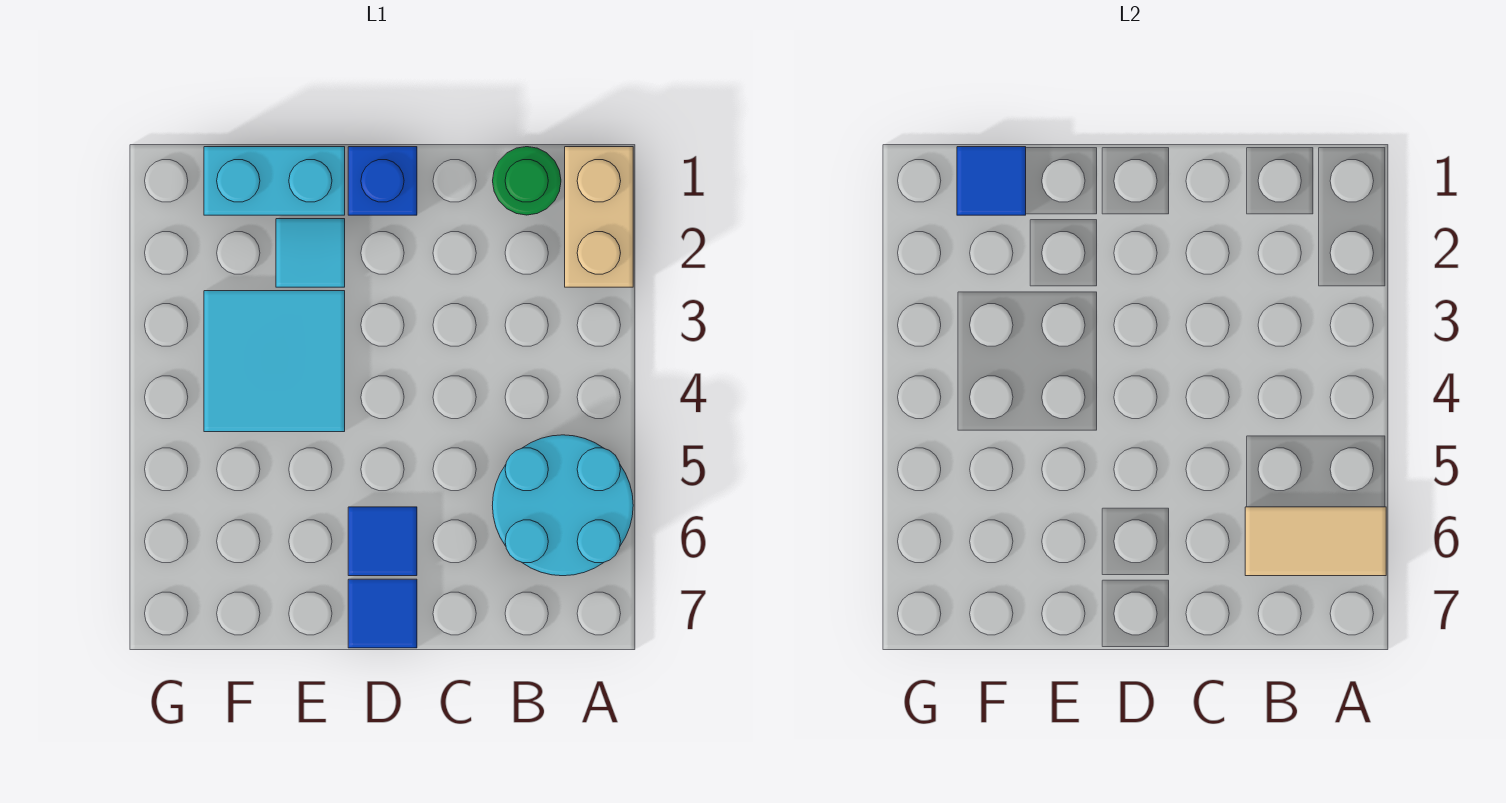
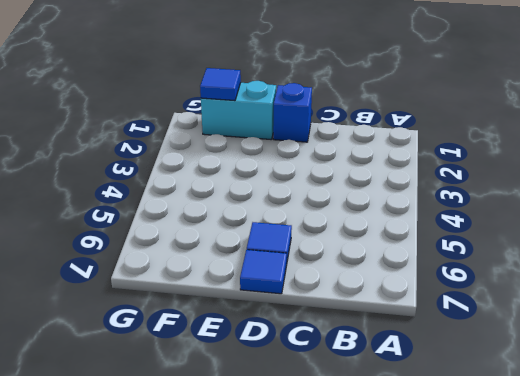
none -> tan 1x2 brick [565,147,633,287]
none -> cyan 2x2 round brick [492,435,633,576]

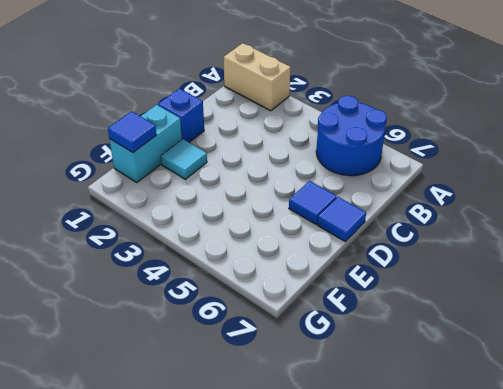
blue 2x2 round brick [316,96,387,176] -> cyan 2x2 round brick [492,435,633,576]
none -> green 1x1 round brick [493,147,561,215]
none -> cyan 2x2 tile [204,291,345,432]

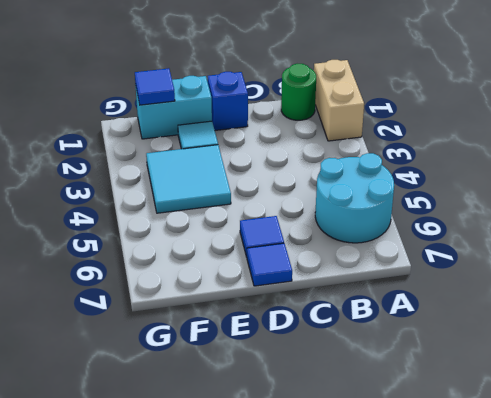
none -> tan 1x2 tile [1245,507,1386,576]

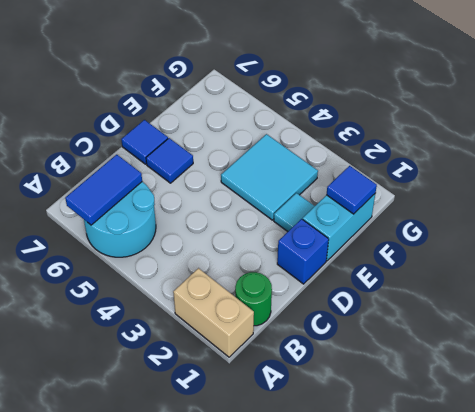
blue 1x2 tile [65,155,142,225] -> tan 1x2 tile [1245,507,1386,576]

